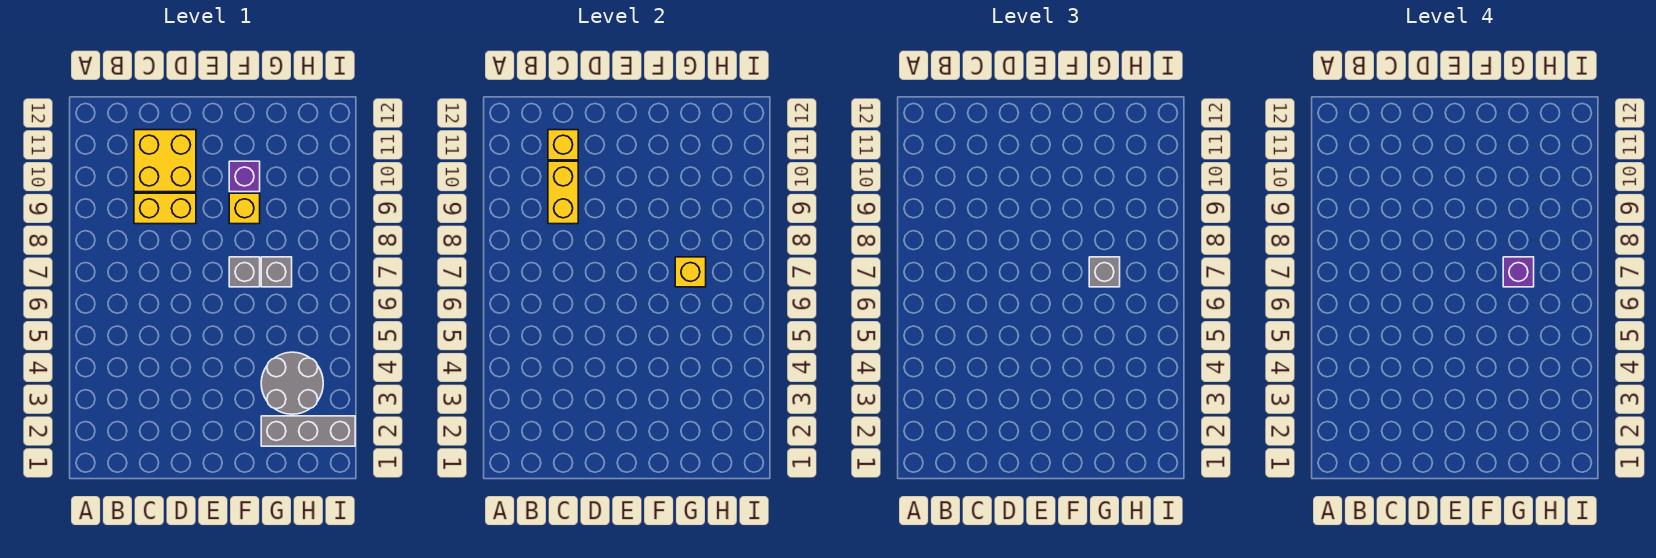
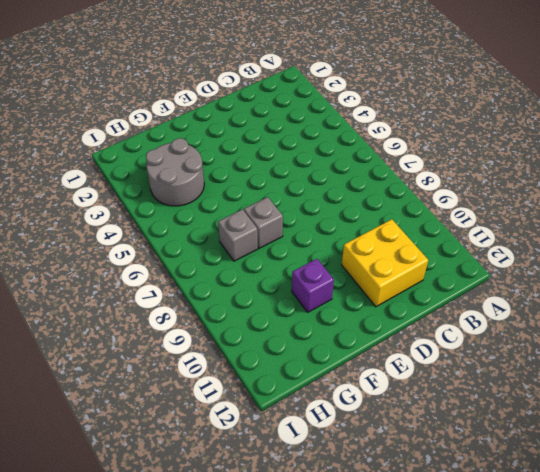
none -> yellow 1x2 brick [134,193,196,224]
none -> yellow 1x1 brick [229,193,260,224]
none -> grey 1x3 brick [261,416,355,446]

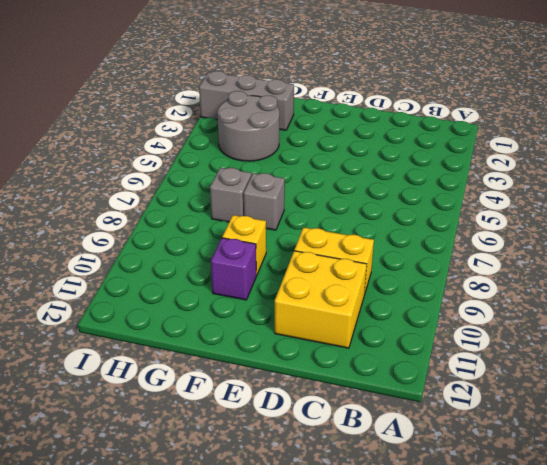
none -> yellow 1x2 brick [548,161,578,224]
none -> yellow 1x1 brick [548,130,578,160]
none -> yellow 1x1 brick [675,257,706,287]

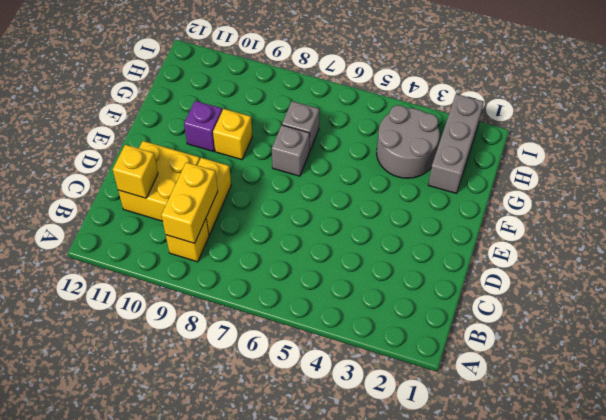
yellow 1x1 brick [166,219,209,262] -> yellow 1x1 brick moved to [675,257,706,287]
yellow 1x2 brick [161,162,218,243] -> yellow 1x2 brick turned to [548,161,578,224]
none -> grey 1x1 brick [1089,257,1120,287]
none -> purple 1x1 brick [1503,257,1534,287]

